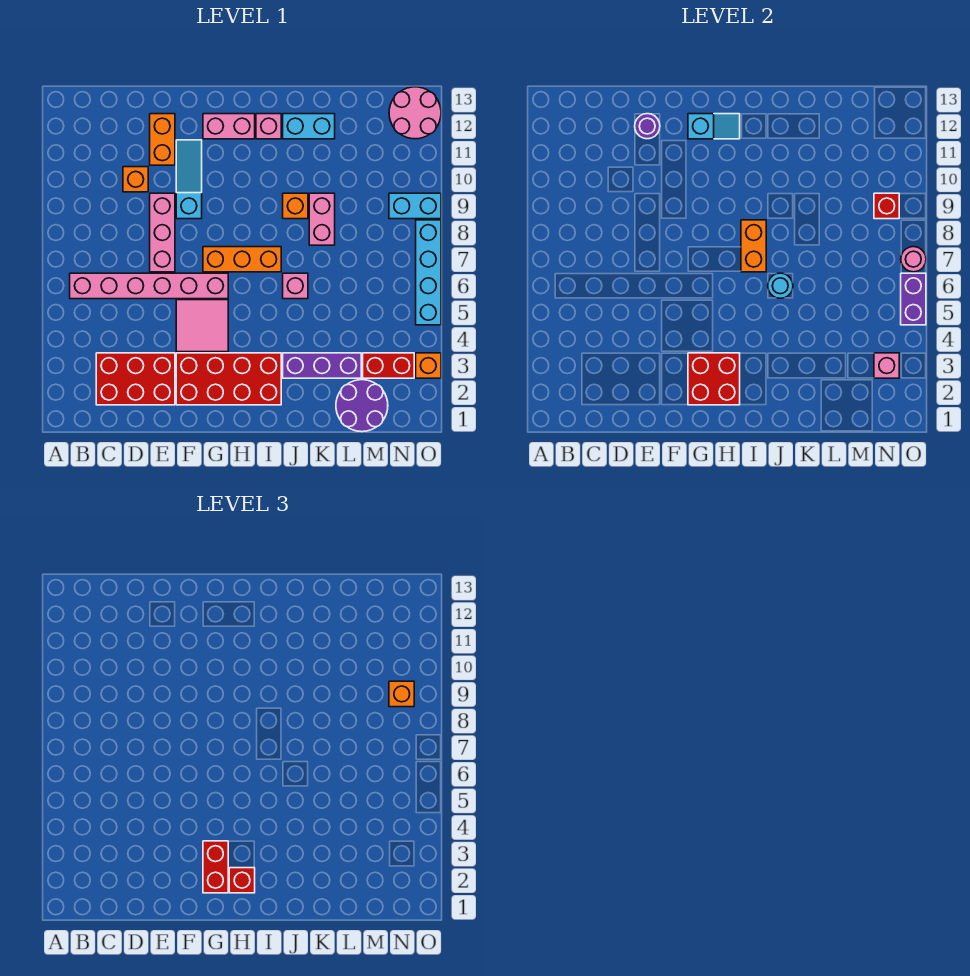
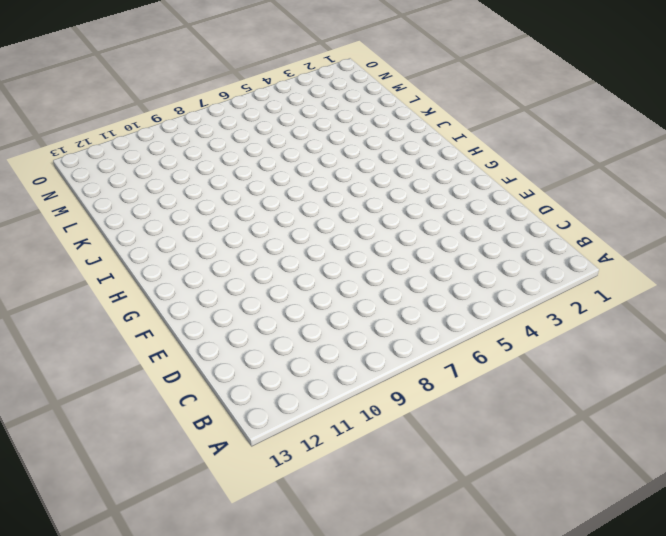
none -> pink 1x6 brick [70,273,228,299]
none -> red 2x3 brick [96,353,175,405]
none -> orange 1x1 brick [123,167,148,192]
none -> pink 1x3 brick [150,193,175,272]

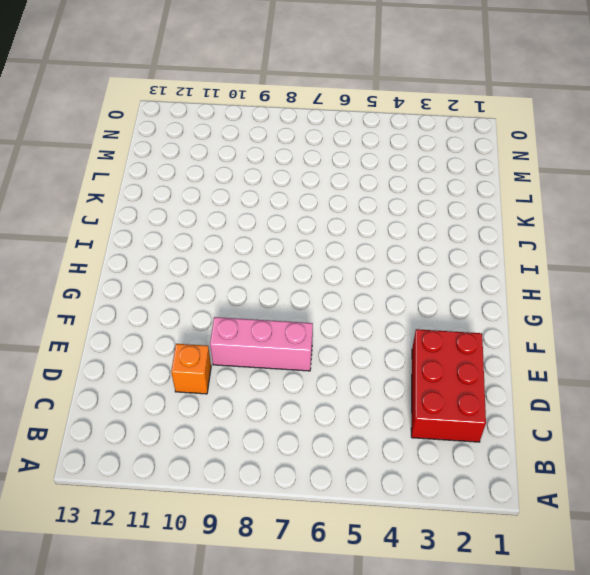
none -> pink 1x6 brick [70,273,228,299]
none -> orange 1x2 brick [150,114,175,165]
none -> red 2x4 brick [176,353,281,405]
none -> pink 2x2 tile [176,300,228,352]

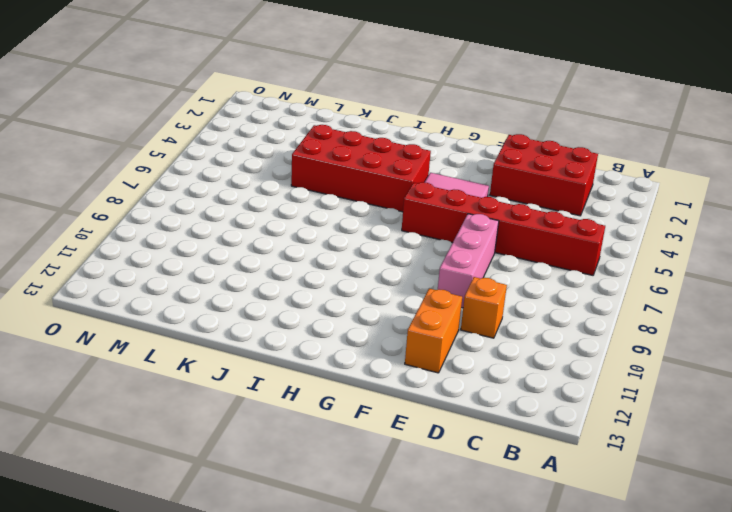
red 1x6 brick [402,182,605,275] -> pink 1x6 brick [70,273,228,299]
red 2x4 brick [291,125,431,212] -> red 2x4 brick moved to [176,353,281,405]
none -> cyan 1x3 slope [176,140,202,219]
none -> orange 1x3 brick [203,247,281,272]
none -> pink 1x2 brick [203,114,255,139]
none -> pink 1x1 brick [256,114,281,139]

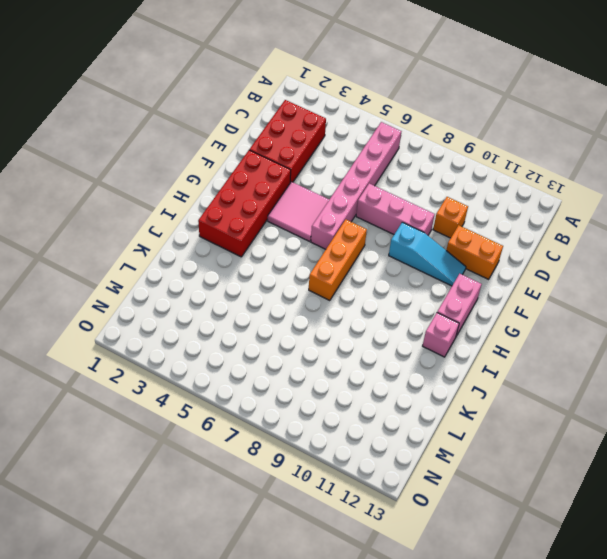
none -> purple 1x3 brick [283,353,361,378]
none -> pink 1x1 brick [283,273,308,299]
none -> orange 1x1 brick [283,193,308,219]
none -> cyan 1x2 brick [283,114,335,139]

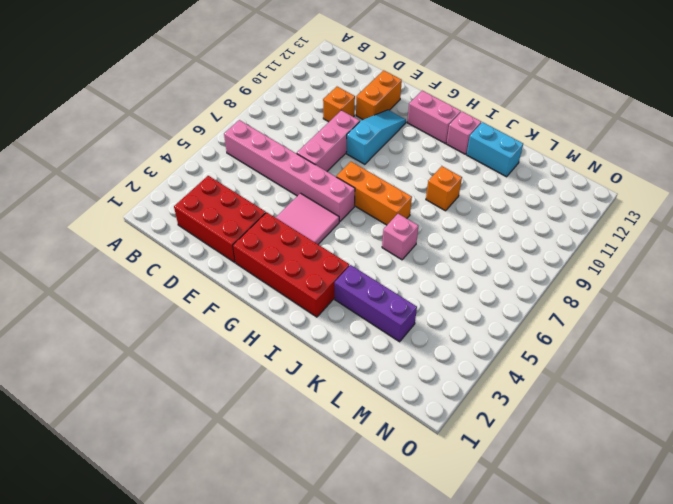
none -> pink 1x2 brick [309,193,335,245]
none -> purple 2x2 round brick [336,380,388,432]
none -> red 1x2 brick [363,353,414,378]
none -> cyan 1x2 brick [389,193,441,219]

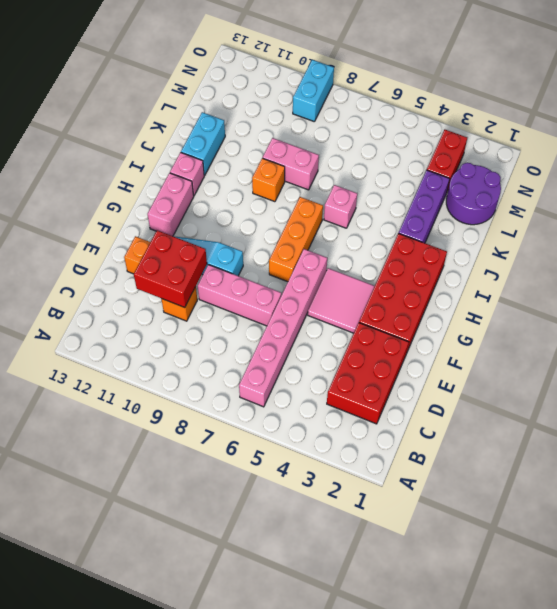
red 2x2 brick [134,230,207,307] -> red 2x2 brick moved to [688,353,740,405]
none -> pink 2x2 round brick [389,87,441,139]
none -> orange 1x1 brick [416,353,441,378]
none -> cyan 1x4 brick [416,220,441,325]
none -> purple 1x1 round brick [635,114,660,139]

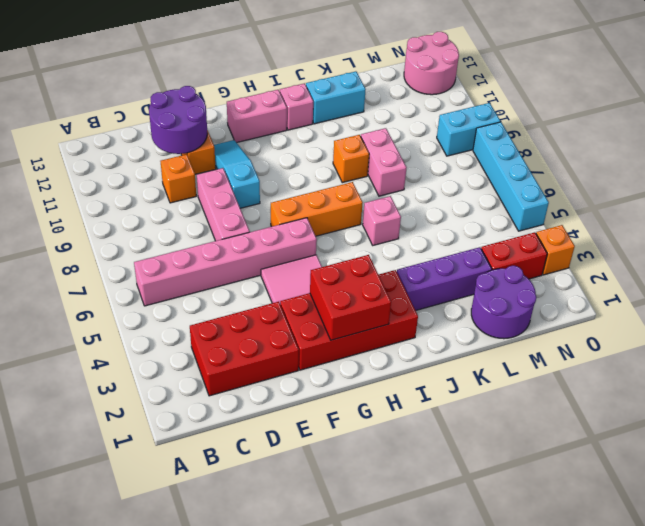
purple 2x2 round brick [149,86,207,154] -> purple 1x1 round brick [635,114,660,139]
none -> cyan 1x2 slope [688,114,740,139]
none -> orange 1x2 brick [741,220,766,272]
none -> cyan 1x1 round brick [768,273,793,298]
none -> pink 1x1 brick [874,353,899,378]

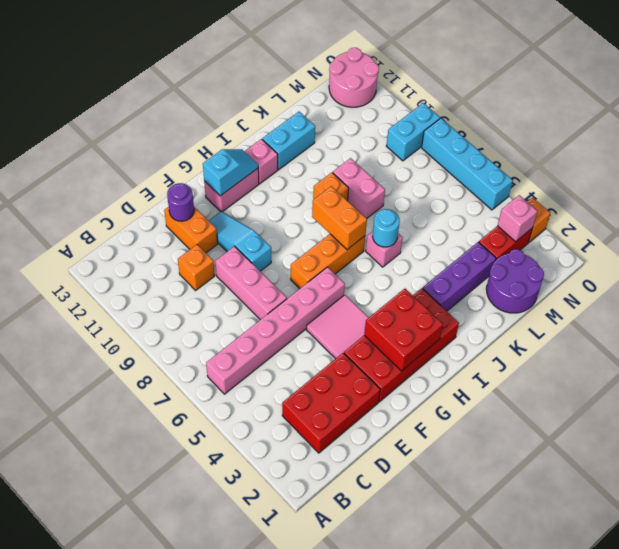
none -> red 1x1 brick [874,193,899,219]
none -> purple 1x2 brick [901,273,926,325]
none -> pink 1x1 round brick [901,247,926,272]
none -> red 1x2 brick [203,841,228,893]

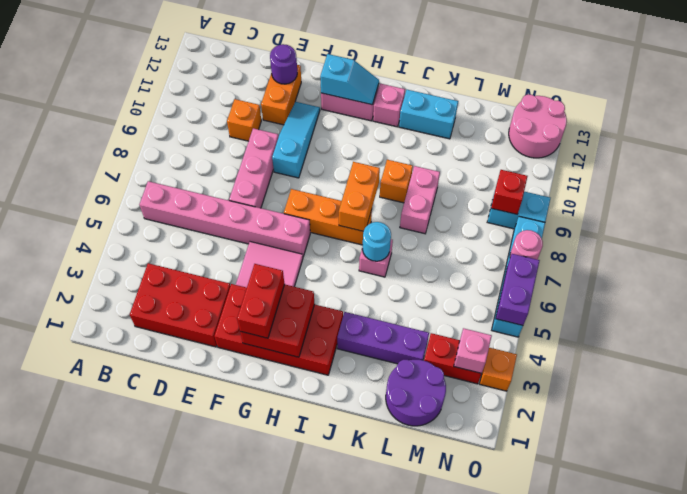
none -> red 1x1 brick [229,868,255,893]
none -> orange 1x1 brick [389,681,414,707]

